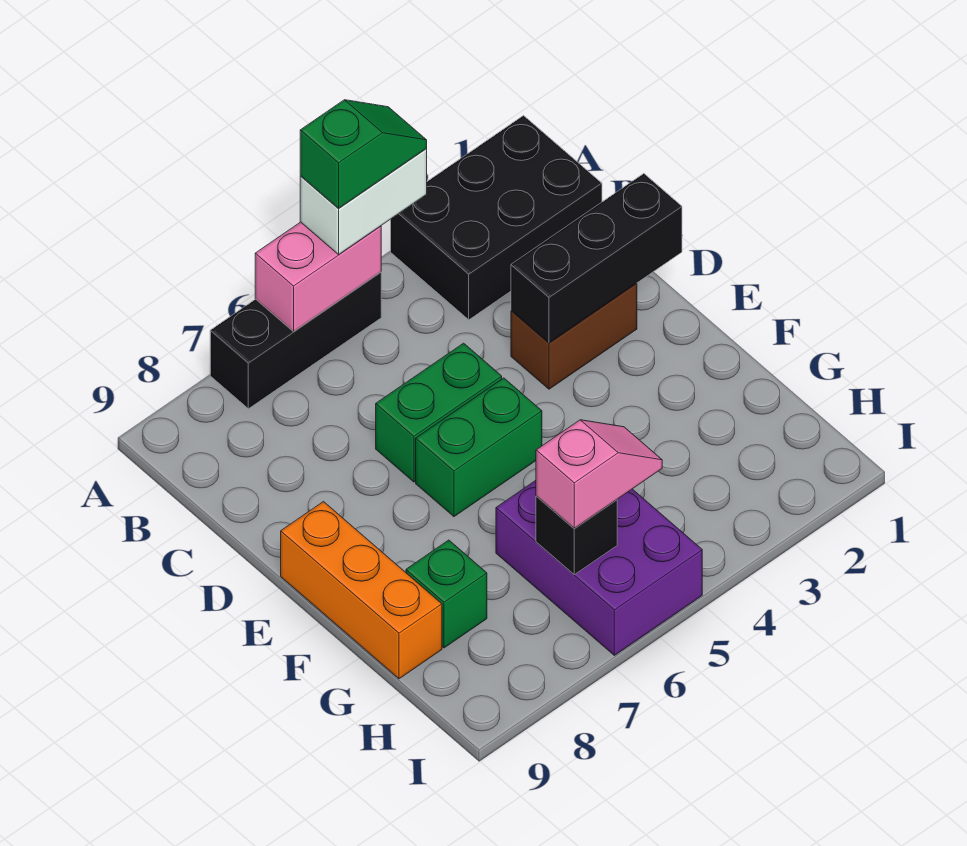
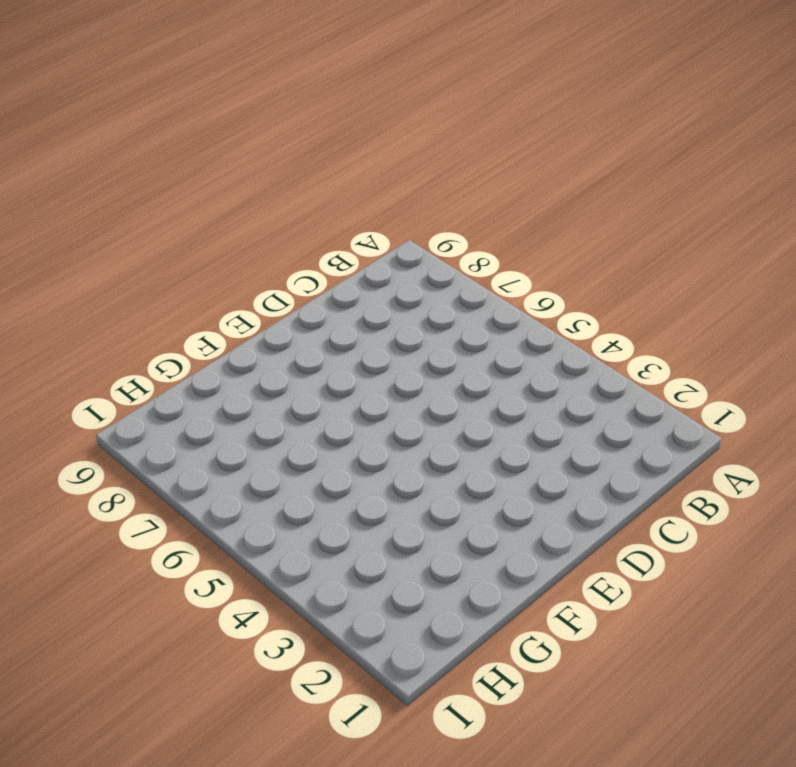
none -> black 2x3 brick [391,116,602,320]
none -> black 1x3 brick [210,272,381,409]
none -> brown 1x2 brick [511,283,637,389]

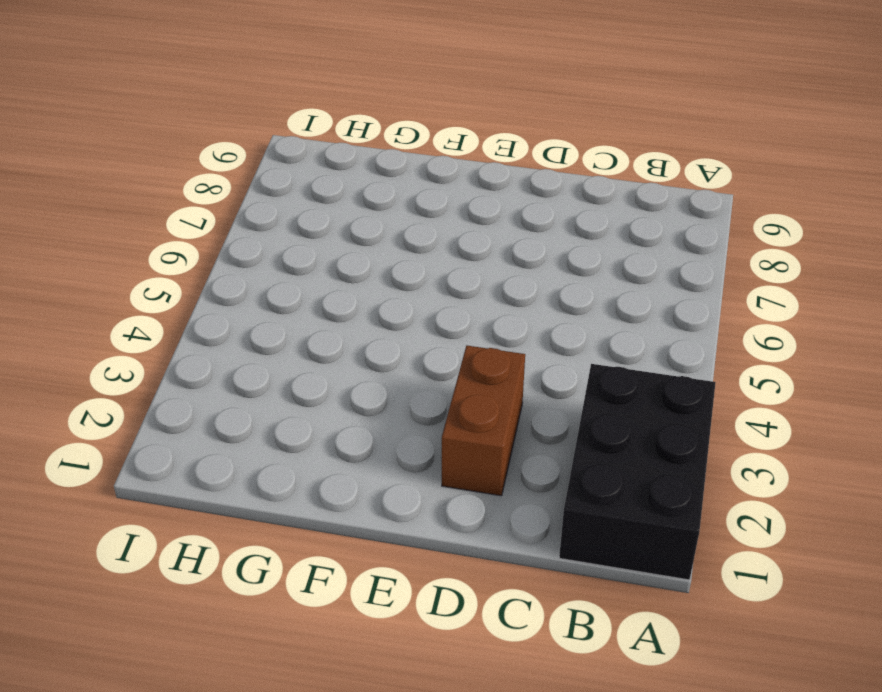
none -> black 1x3 brick [210,272,381,409]
none -> green 1x2 brick [376,343,502,482]
none -> green 1x2 brick [416,378,542,517]

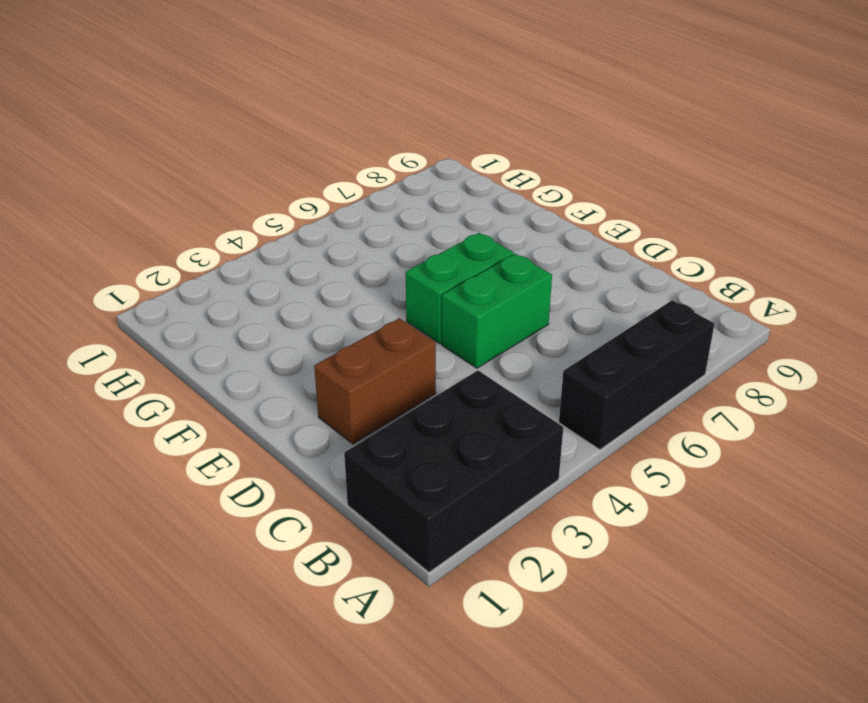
none -> orange 1x3 brick [281,502,442,679]
none -> purple 2x3 brick [496,480,702,655]
none -> green 1x1 brick [406,540,487,648]

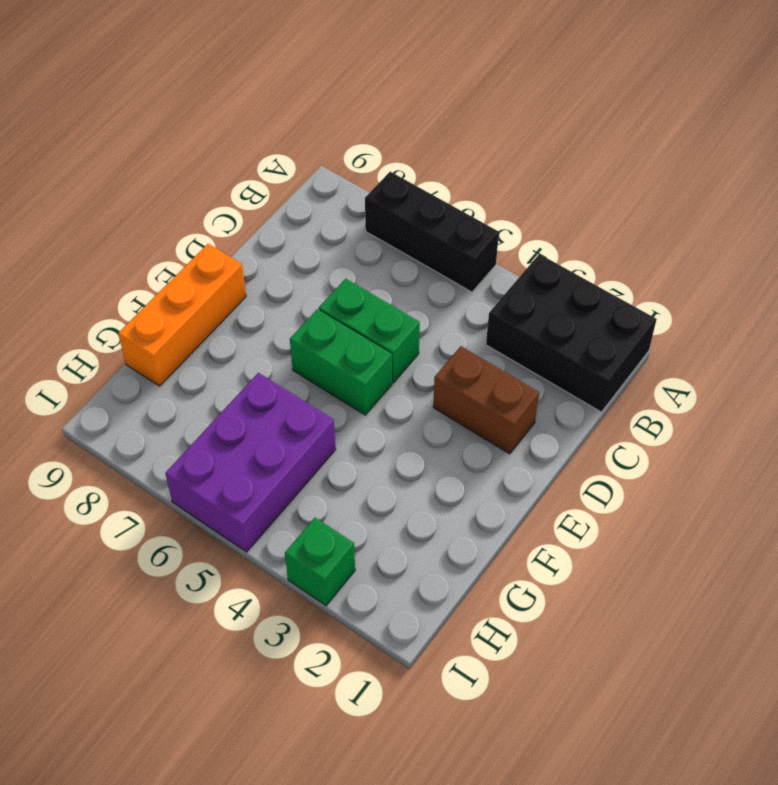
green 1x1 brick [285,518,355,606] -> green 1x1 brick moved to [406,540,487,648]
none -> pink 1x2 brick [255,222,381,332]
none -> black 1x3 brick [511,174,682,343]
none -> black 1x1 brick [536,496,617,575]

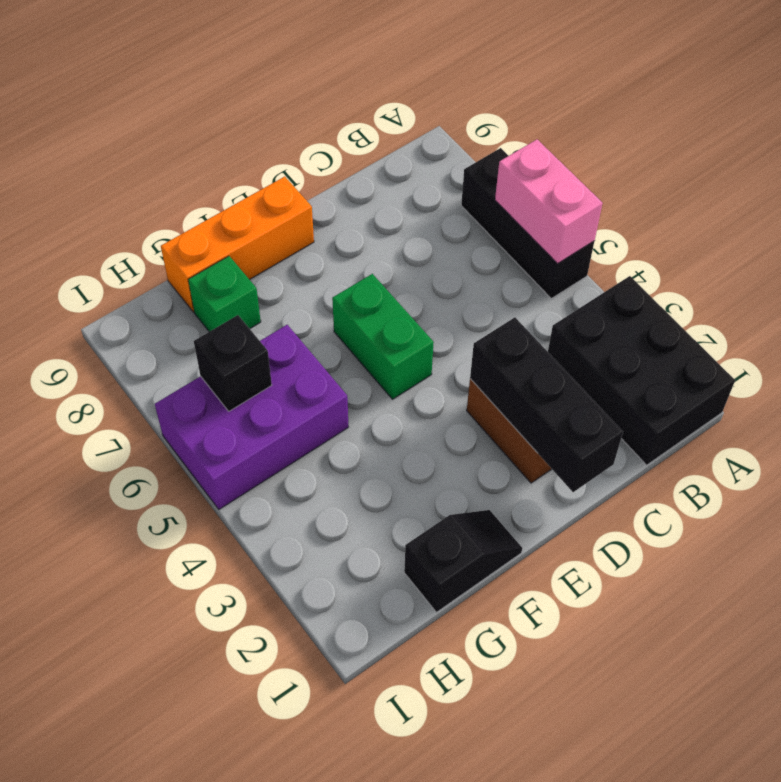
black 1x2 slope [404,510,522,612] -> none
none -> green 1x2 brick [376,343,502,482]
none -> white 1x2 brick [300,149,427,254]
none -> pink 1x2 slope [536,420,662,529]

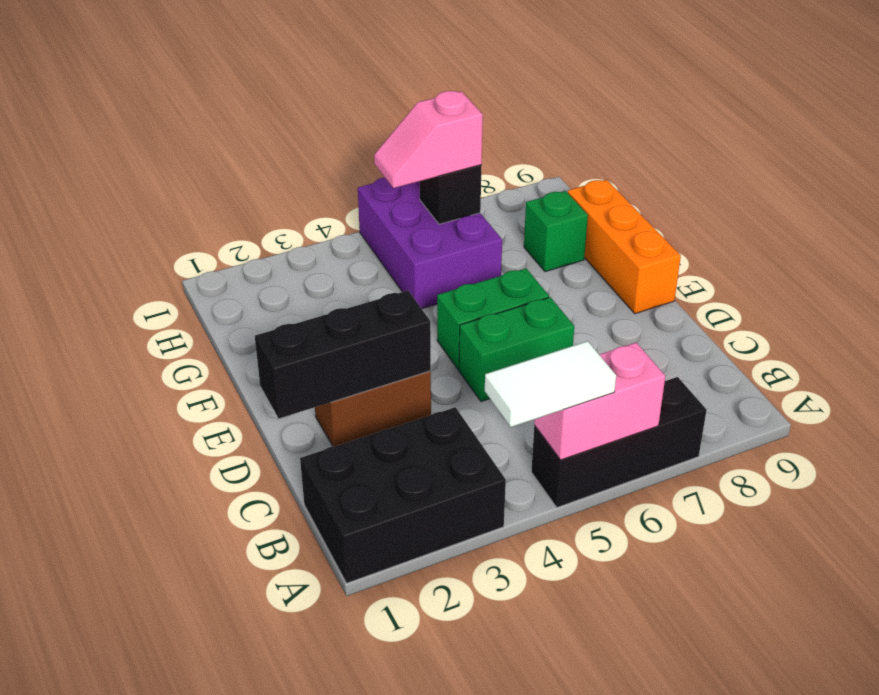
white 1x2 tile [485,341,616,427] -> white 1x2 brick [300,149,427,254]
none -> green 1x2 slope [300,100,427,208]

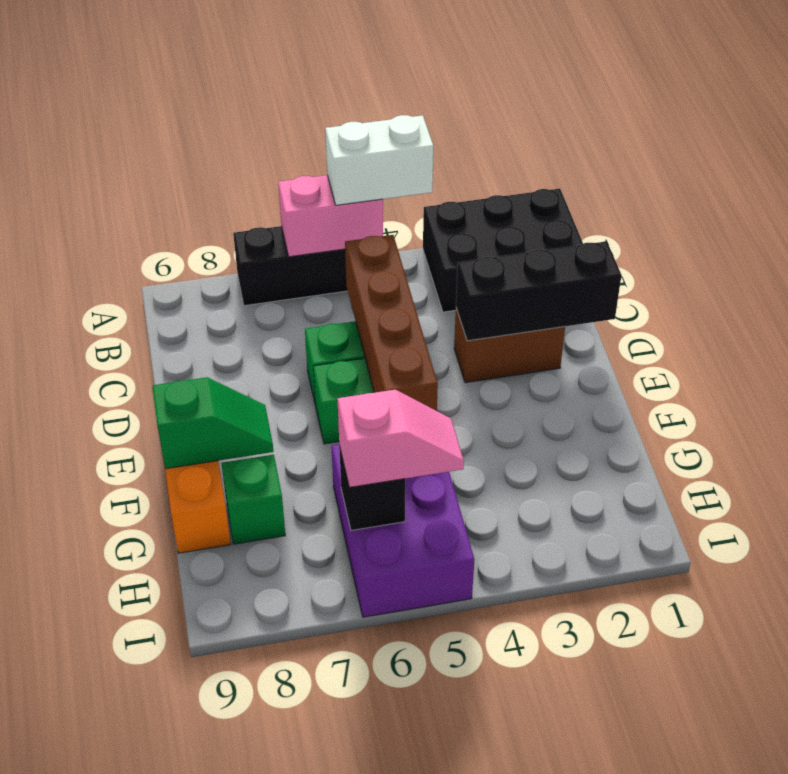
brown 1x4 brick [345,235,438,411] -> none
green 1x2 slope [152,377,273,469] -> green 1x2 slope moved to [300,100,427,208]

